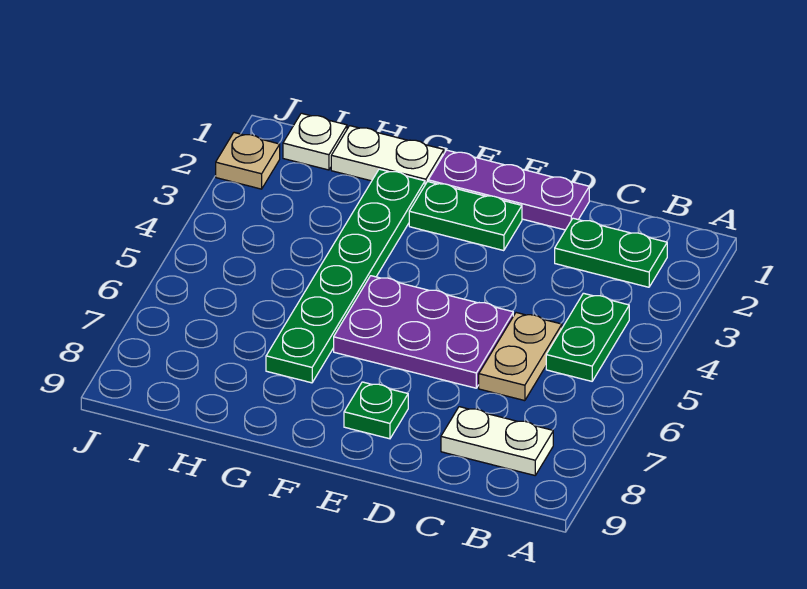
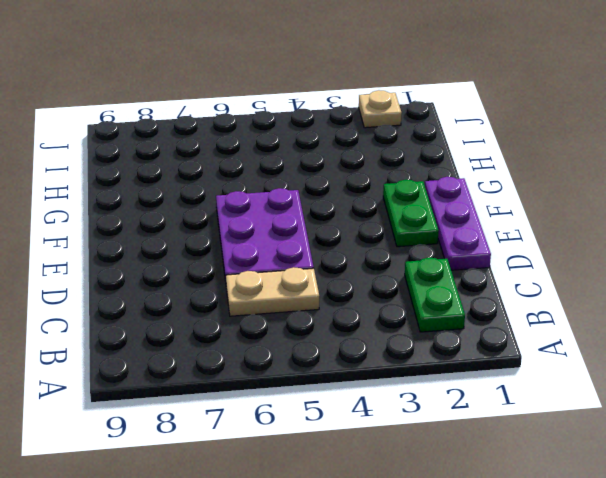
none -> green 1x2 plate [546,293,629,381]
none -> white 1x2 plate [441,407,553,475]
none -> green 1x1 plate [344,382,408,439]

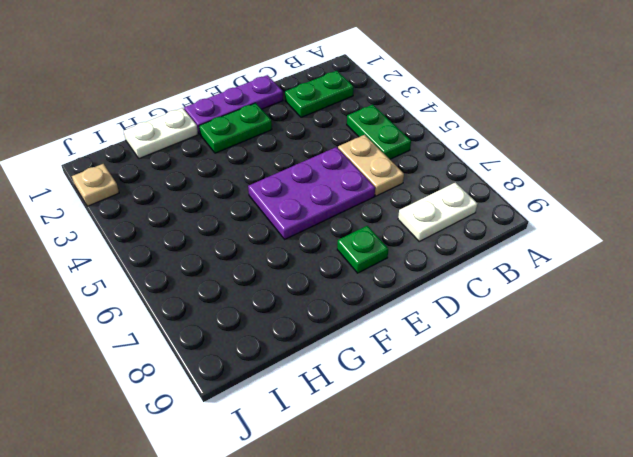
none -> green 1x6 plate [266,169,425,383]
none -> white 1x1 plate [283,113,347,170]

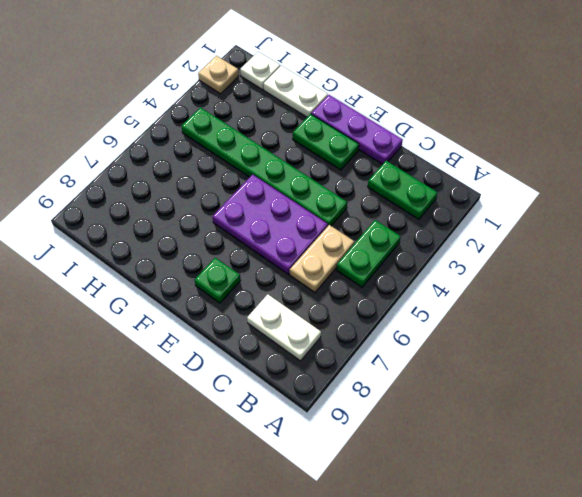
green 1x6 plate [181,107,347,226] -> green 1x6 plate turned to [266,169,425,383]

